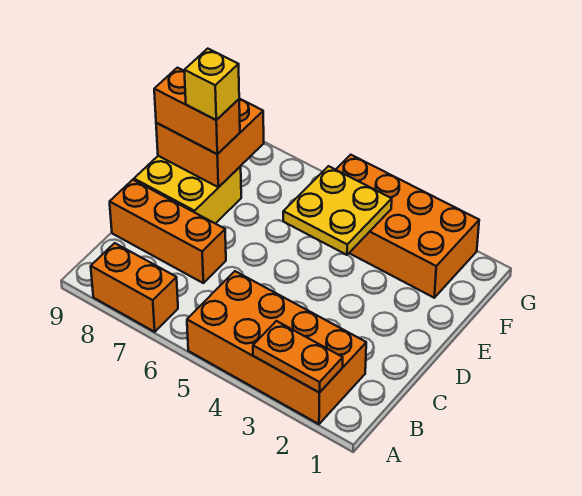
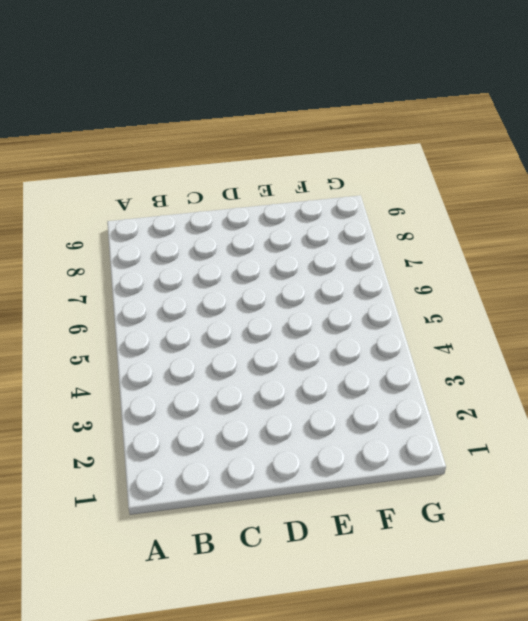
none -> orange 2x4 brick [187,271,366,424]
none -> orange 1x2 brick [91,243,178,332]

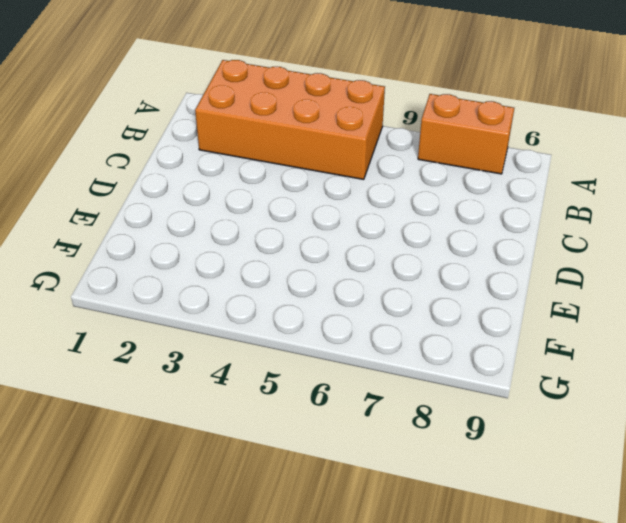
none -> orange 1x3 brick [110,180,226,283]
none -> yellow 2x2 brick [134,156,241,224]

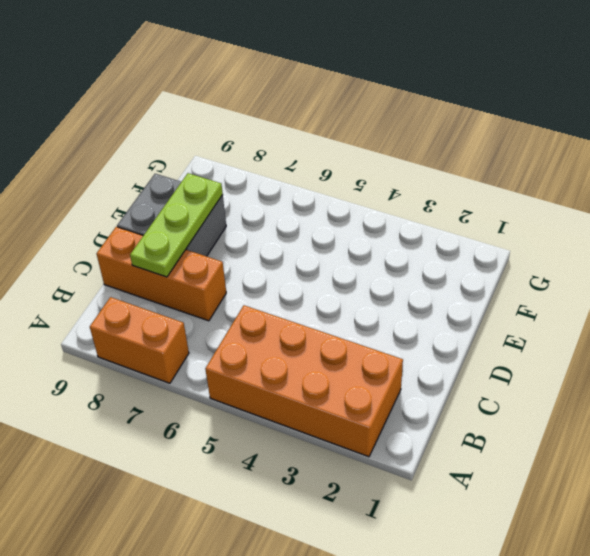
lime 1x3 plate [130,173,223,277] -> orange 2x2 brick [156,99,264,187]
grey 2x2 brick [117,174,226,256] -> yellow 2x2 brick [134,156,241,224]
none -> orange 2x4 brick [336,155,479,298]
none -> orange 1x2 plate [253,321,343,392]

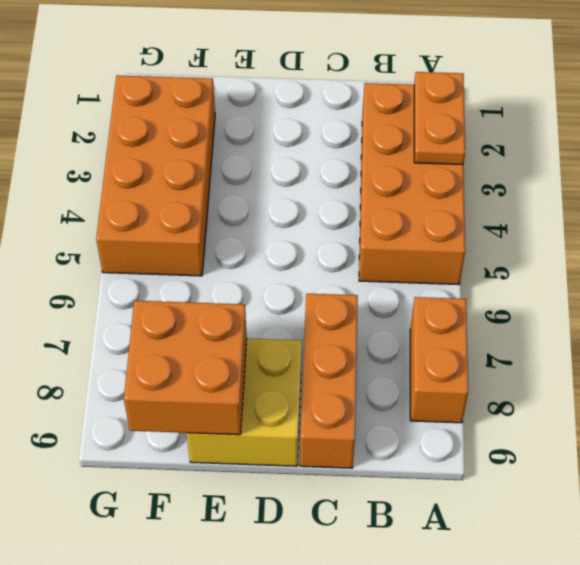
none -> yellow 2x2 plate [283,166,392,255]
none -> orange 1x2 brick [154,68,240,154]

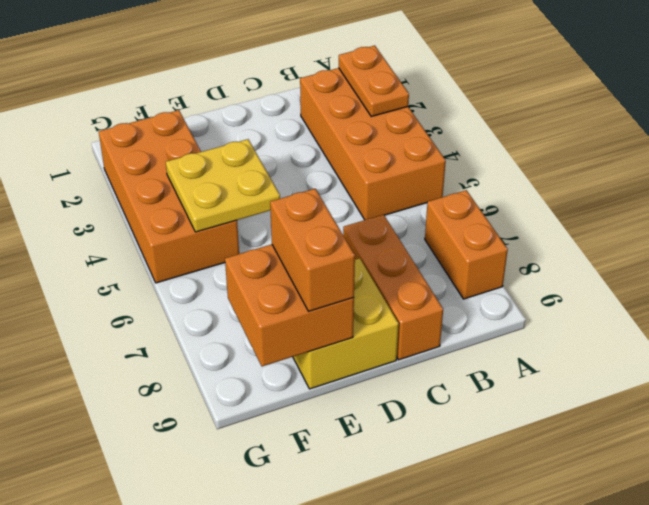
none -> yellow 1x1 brick [184,49,239,120]

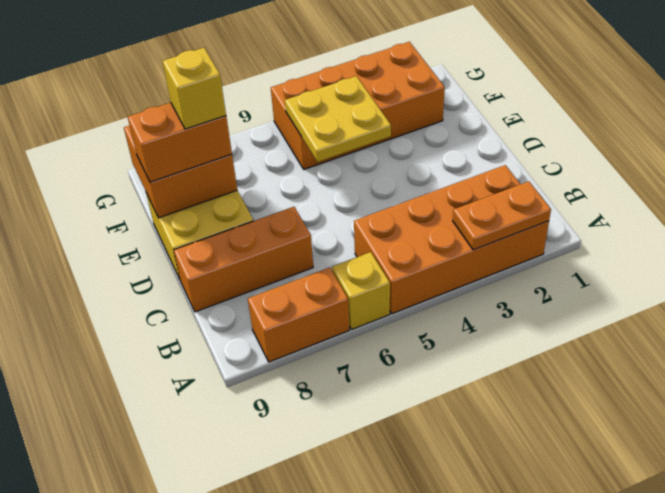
yellow 1x1 brick [332,252,390,330] -> none

